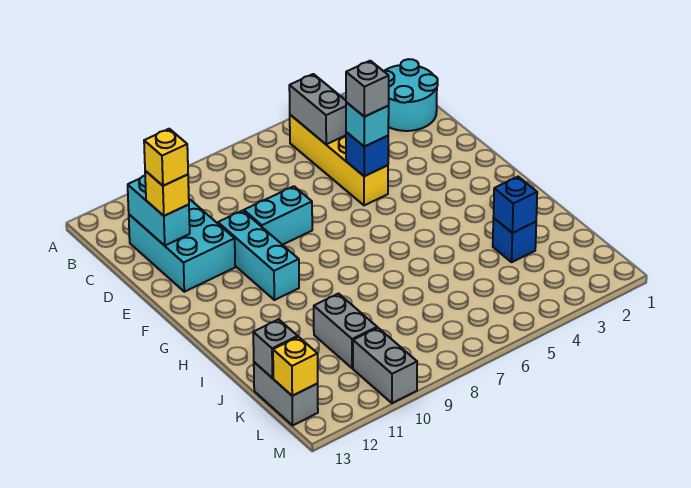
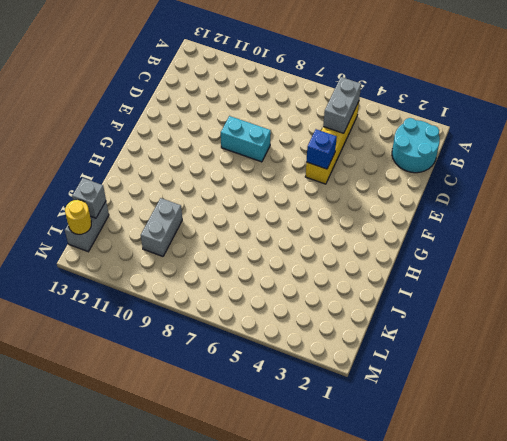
yellow 1x1 round brick [65,200,91,234] -> yellow 1x1 brick [273,337,318,396]
none -> cyan 2x3 brick [129,199,235,292]
none -> cyan 1x3 brick [218,211,299,300]
none -> blue 1x1 brick [493,218,536,262]

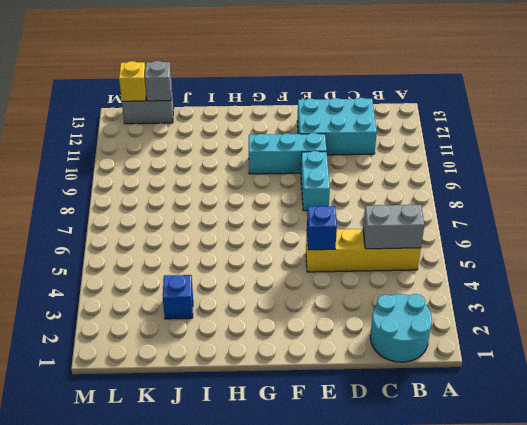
none -> grey 1x2 brick [314,294,377,368]
none -> grey 1x2 brick [353,328,417,403]
none -> cyan 1x2 brick [128,176,190,246]

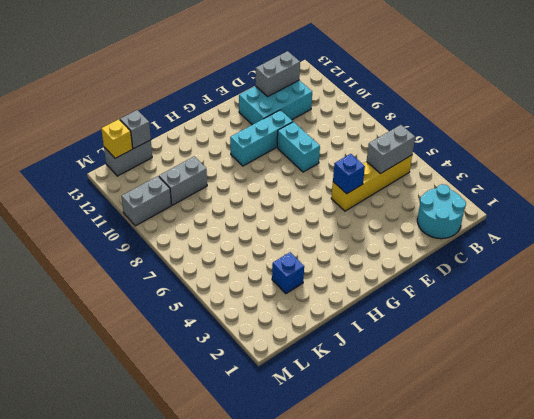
grey 1x2 brick [255,51,300,96] -> cyan 1x2 brick [128,176,190,246]
none -> blue 1x1 brick [493,177,537,233]
none -> yellow 1x1 brick [145,171,189,216]
none -> cyan 1x1 brick [346,102,389,147]

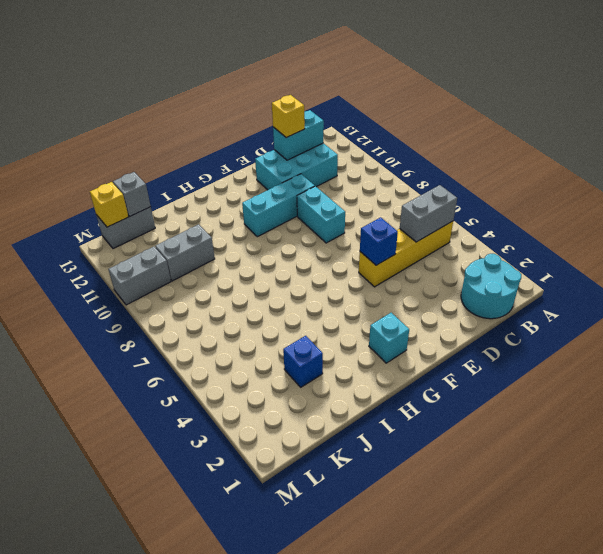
cyan 1x1 brick [369,313,409,363] -> cyan 1x1 brick moved to [346,102,389,147]
none -> blue 1x1 brick [493,177,537,233]
none -> yellow 1x1 brick [144,129,188,186]
none -> grey 1x1 brick [346,61,389,117]

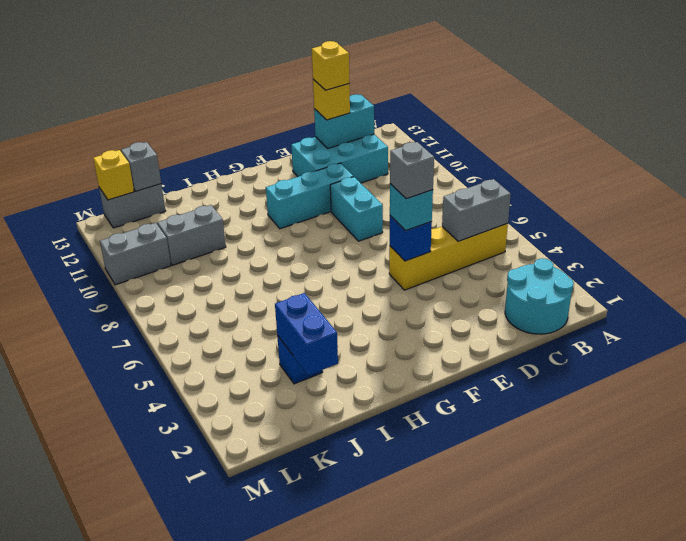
blue 1x2 brick [275,293,338,375] -> blue 1x1 brick [493,177,537,233]

